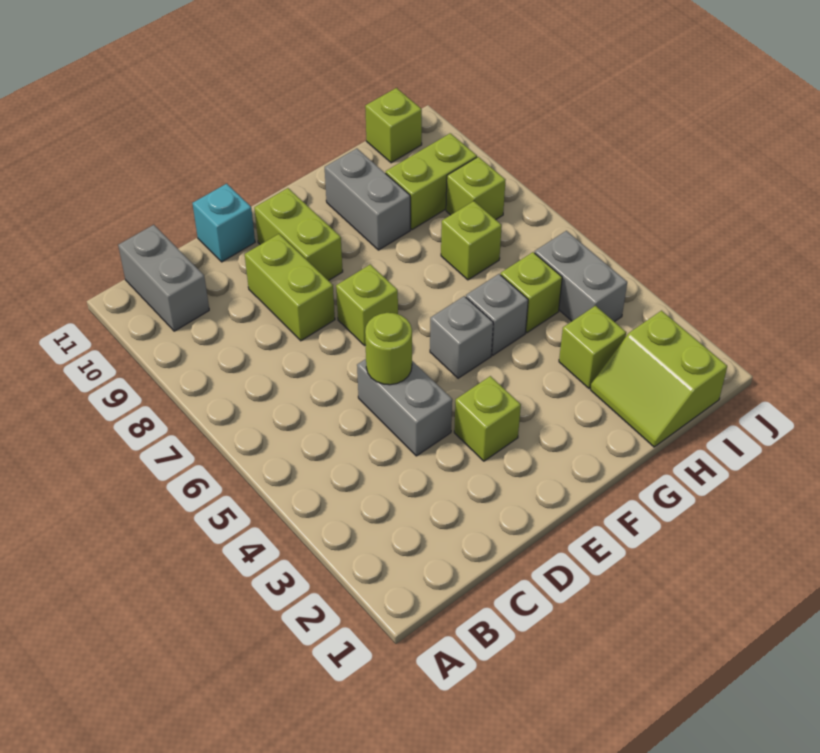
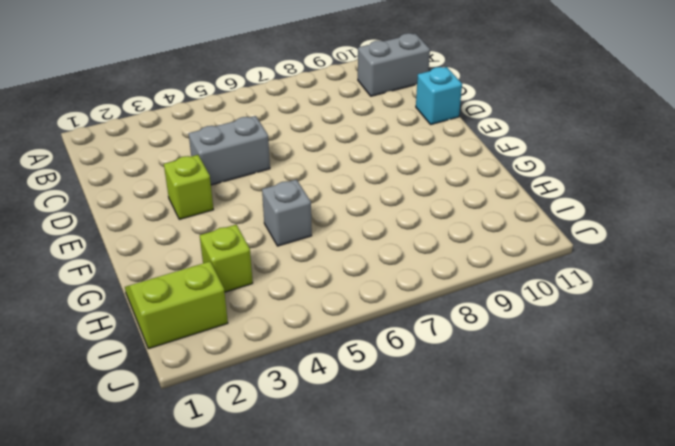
none -> lime 1x2 brick [245,234,335,341]
none -> lime 1x1 brick [336,264,398,345]
none -> lime 1x2 brick [254,188,343,281]

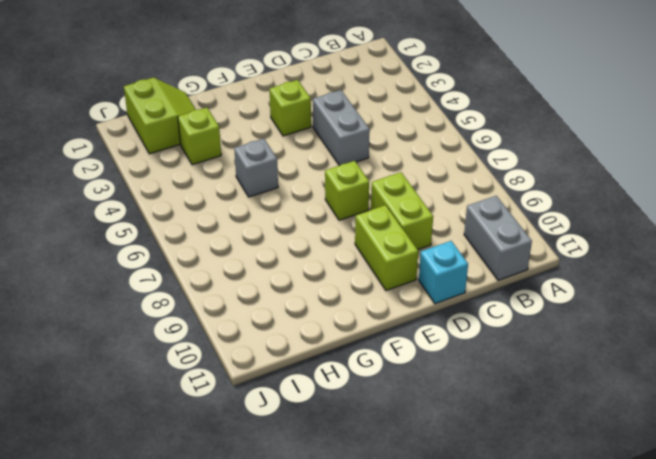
none -> grey 1x1 brick [430,296,493,378]
none -> grey 1x2 brick [325,148,410,250]
none -> lime 1x1 brick [501,252,562,333]

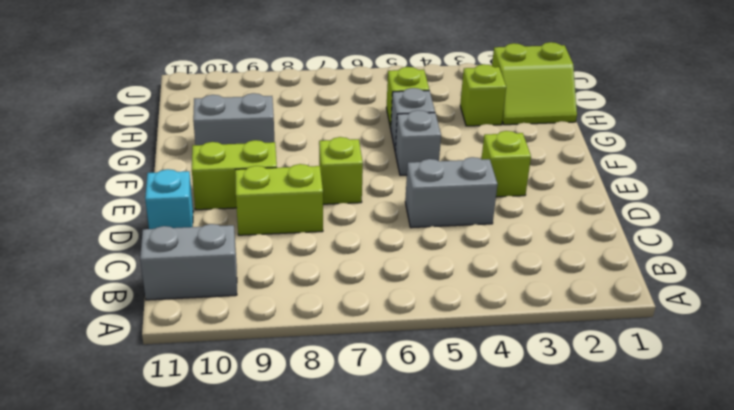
none -> lime 1x1 brick [441,201,502,280]
none -> lime 1x2 brick [386,133,477,230]
none -> grey 1x2 brick [535,231,627,322]

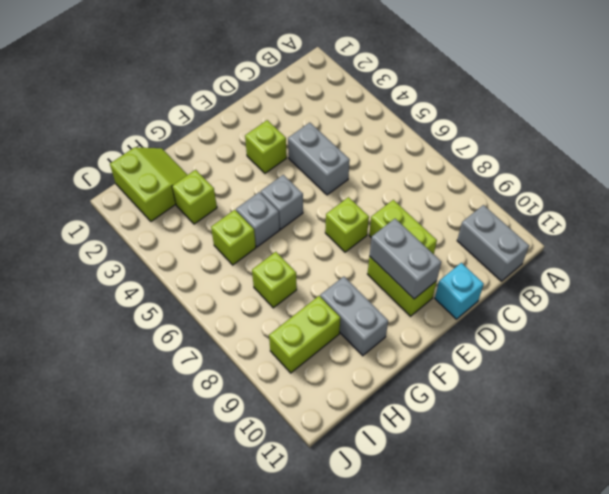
grey 1x2 brick [370,219,441,299] -> grey 1x2 brick moved to [535,231,627,322]
none -> lime 1x1 brick [446,157,505,220]
none -> lime 1x1 brick [365,88,422,163]
none -> lime 1x1 round brick [365,313,412,385]

